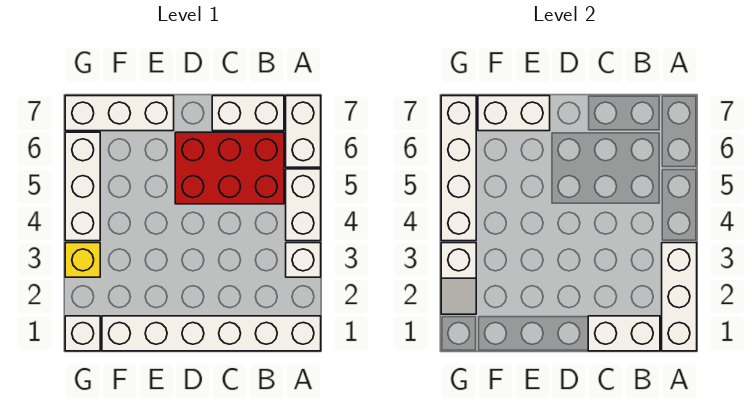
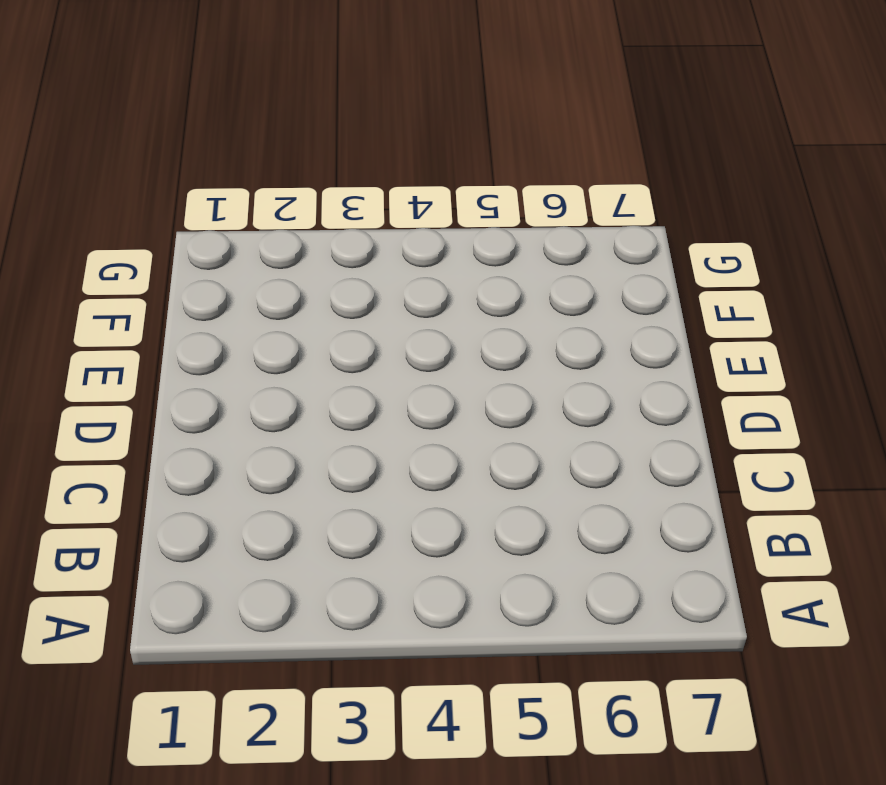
none -> white 1x6 brick [102,316,321,351]
none -> white 1x1 brick [286,243,321,277]
none -> white 1x2 brick [286,169,321,241]

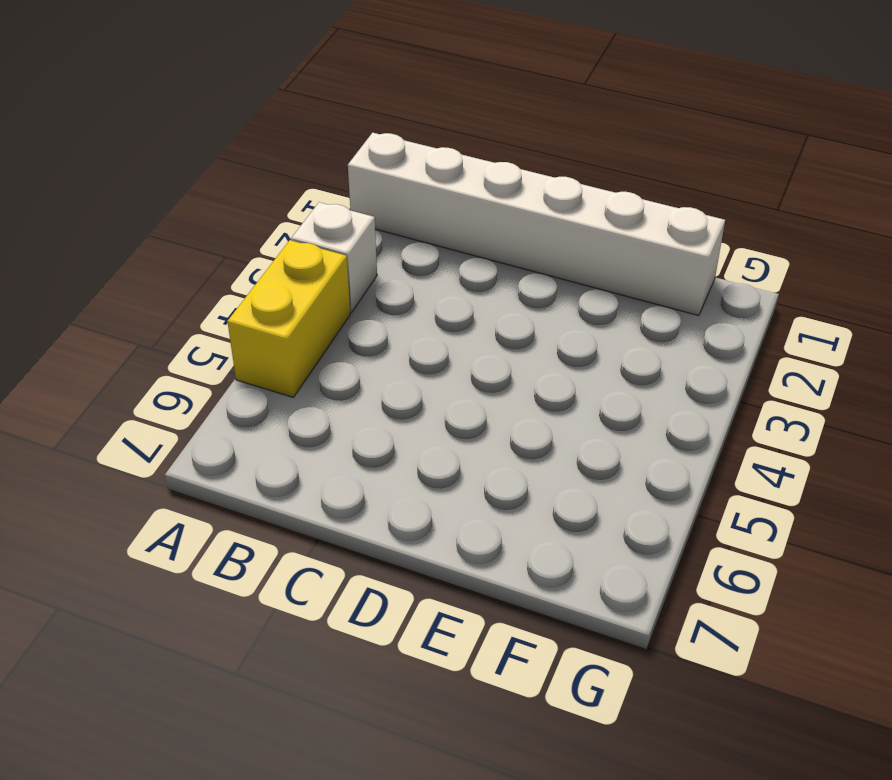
yellow 1x2 brick [227,240,350,398] -> white 1x2 brick [286,169,321,241]
none -> white 1x2 brick [286,96,321,167]
none -> red 2x3 brick [175,132,284,204]
none -> white 1x2 brick [212,96,284,131]

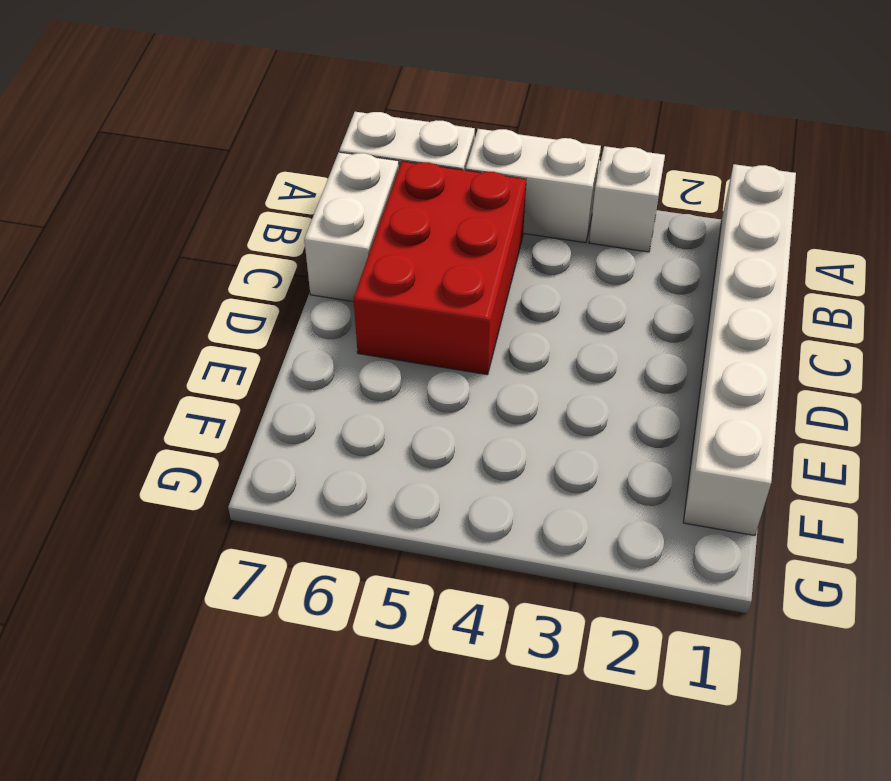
none -> white 1x3 brick [65,96,174,131]
none -> white 1x1 brick [65,316,100,351]
none -> yellow 1x1 brick [65,243,100,277]

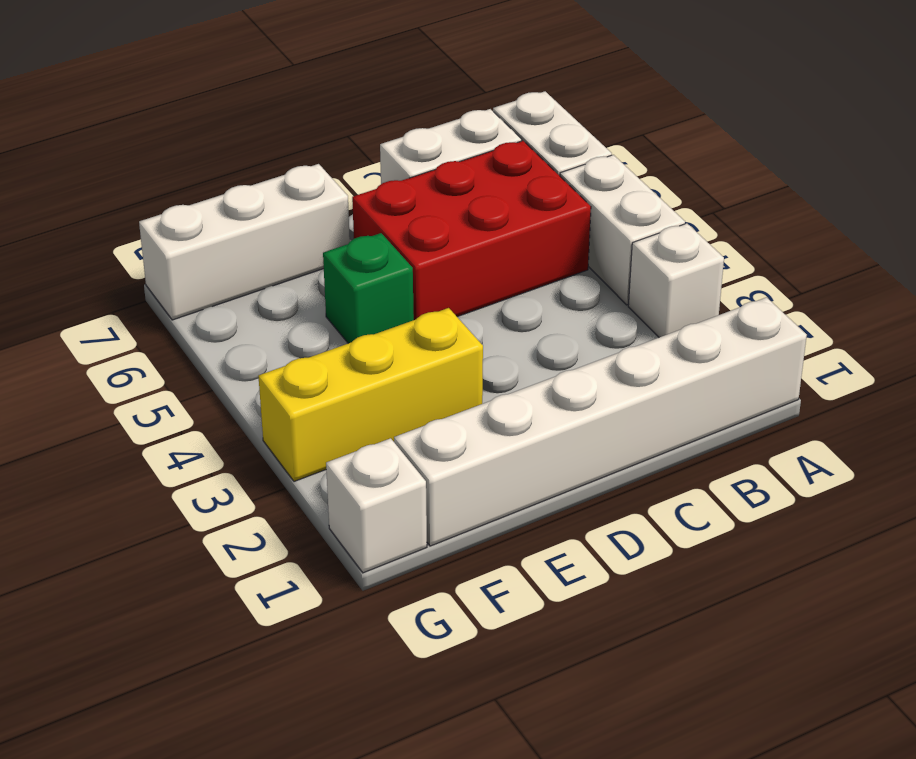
yellow 1x3 brick [258,308,483,481] -> yellow 1x1 brick [65,243,100,277]
green 1x1 brick [323,233,414,343] -> none
none -> white 1x3 brick [65,132,100,241]
none -> white 1x3 brick [662,243,697,351]
none -> white 1x2 brick [588,316,660,351]

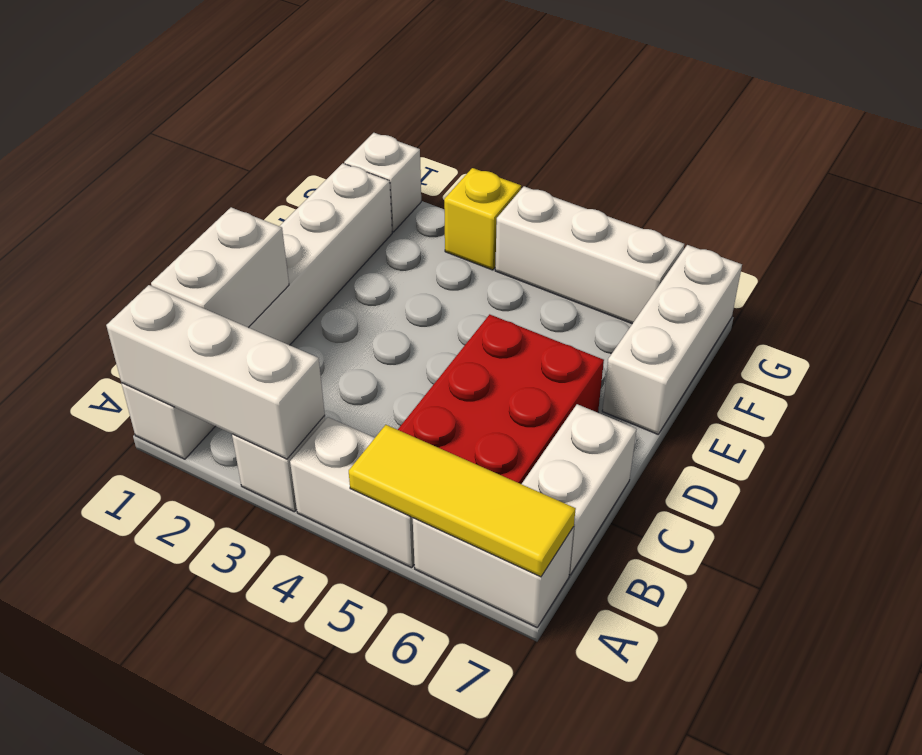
yellow 1x3 tile [349,425,576,577] -> none
none -> white 1x2 brick [478,96,550,131]
none -> white 1x2 slope [441,243,476,314]
none -> white 1x4 brick [441,96,476,241]

